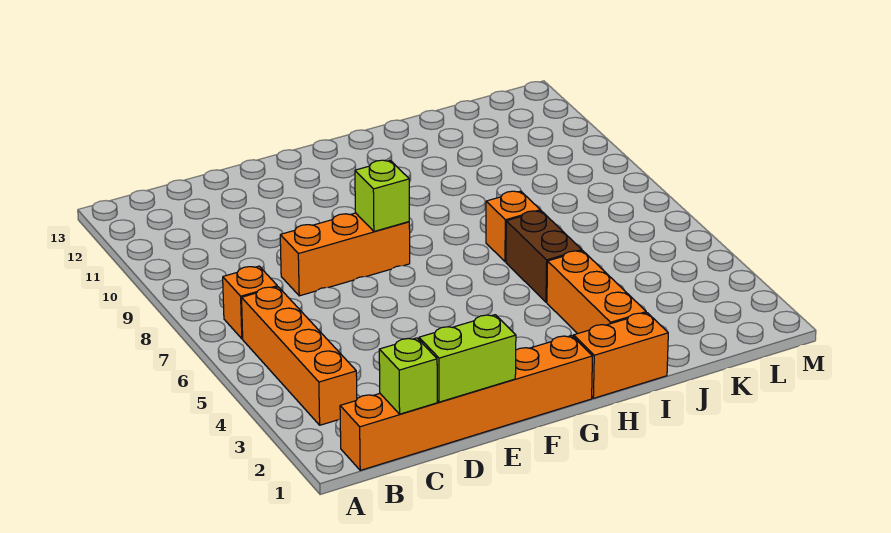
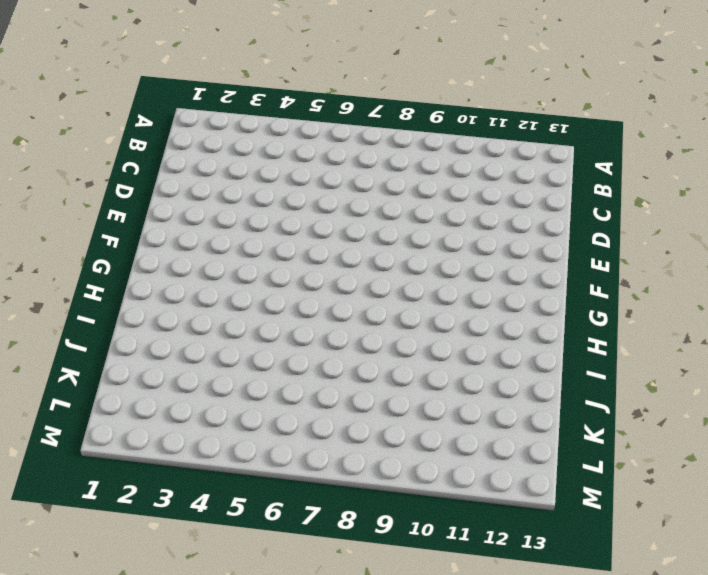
none -> orange 1x6 brick [340,335,592,470]
none -> orange 1x4 brick [242,287,357,425]

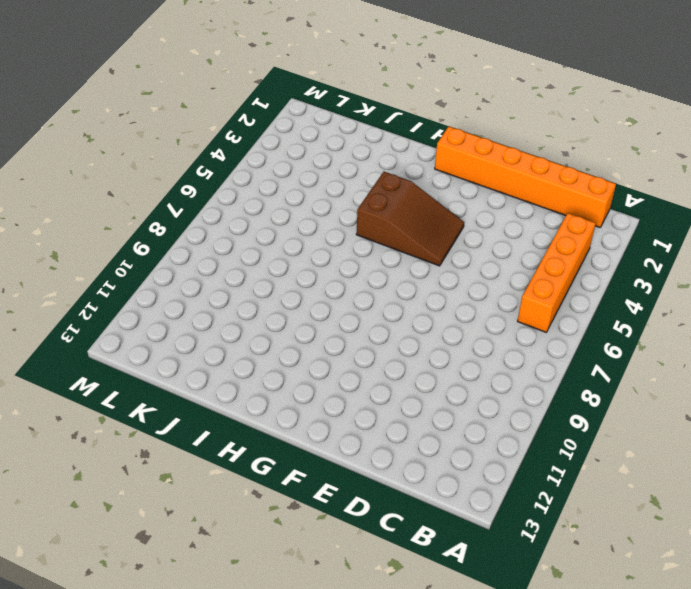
brown 2x3 slope [356,172,464,266] -> none
none -> orange 1x1 brick [223,266,277,339]
none -> orange 1x3 brick [280,213,410,296]

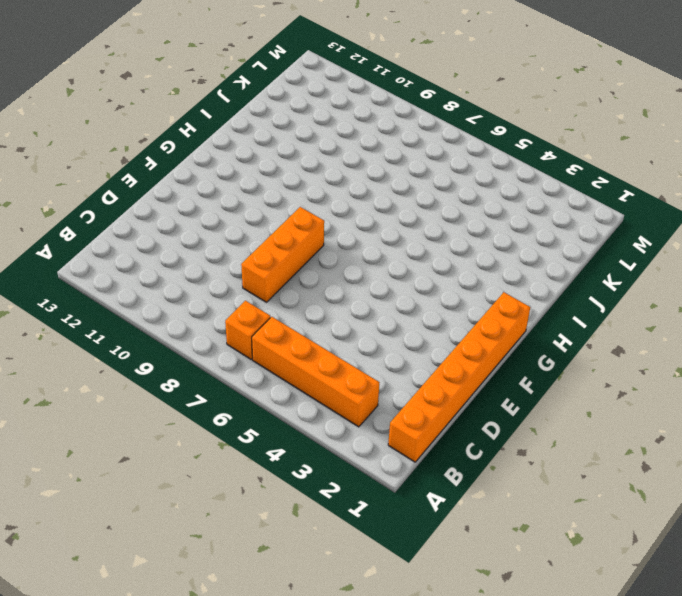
none -> orange 1x2 brick [574,313,668,398]
none -> orange 1x3 brick [547,251,646,334]

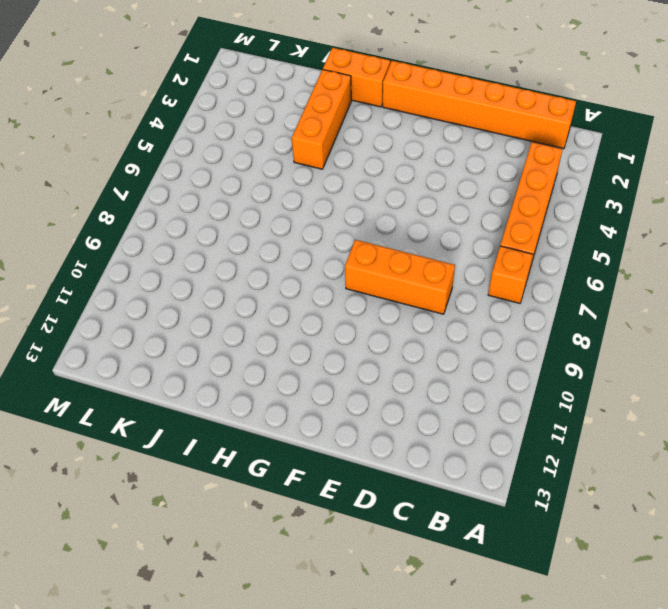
none -> brown 1x2 brick [506,211,582,302]
none -> orange 1x1 brick [486,191,540,262]

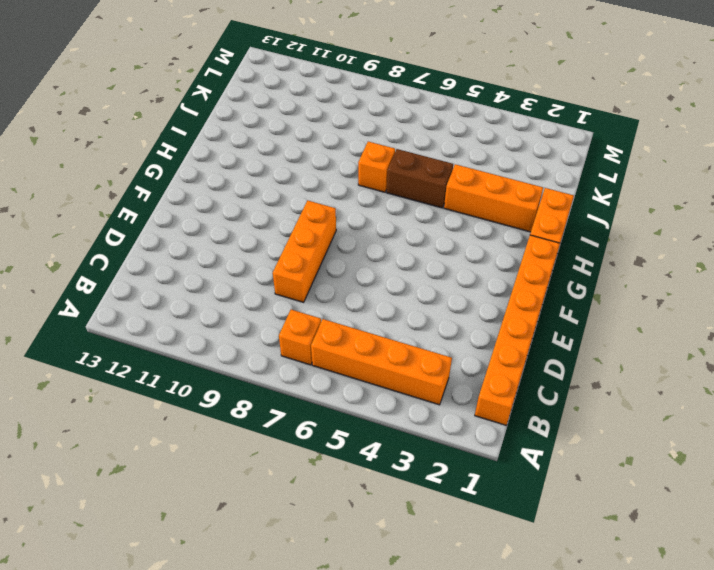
none -> lime 1x1 brick [379,338,437,414]
none -> lime 1x2 brick [419,315,516,402]

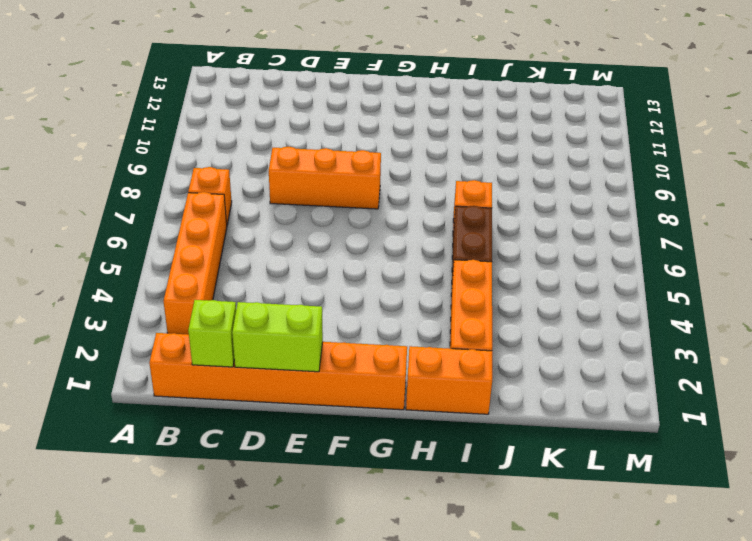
none -> lime 1x1 brick [355,160,409,231]

